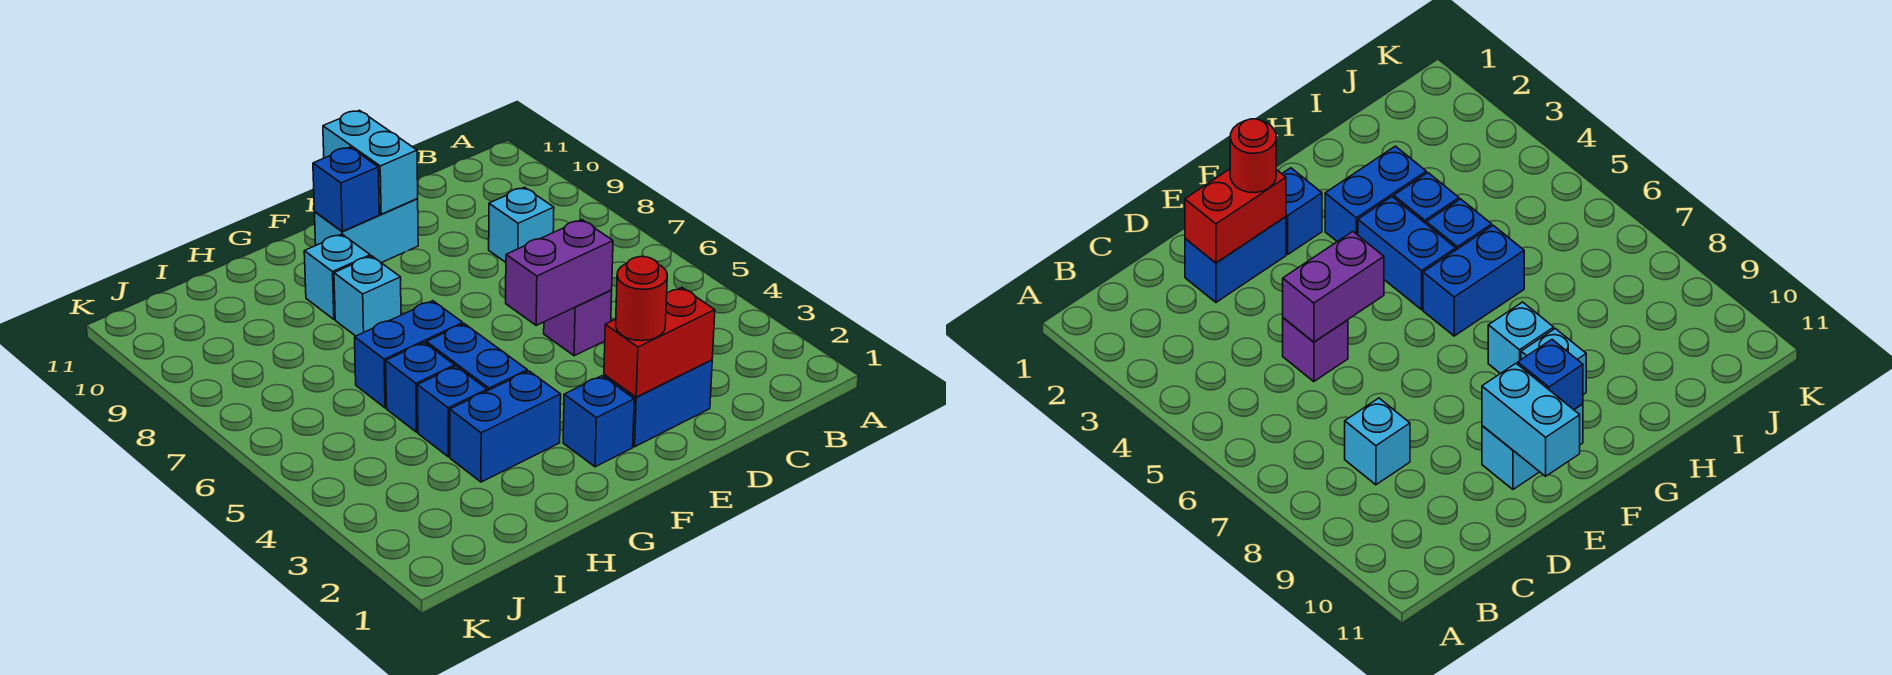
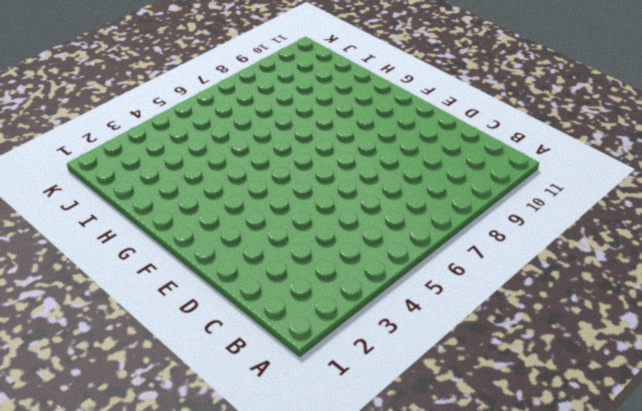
none -> cyan 1x1 brick [489,187,554,262]
none -> blue 1x2 brick [604,360,712,447]
none -> purple 1x1 brick [544,290,612,356]

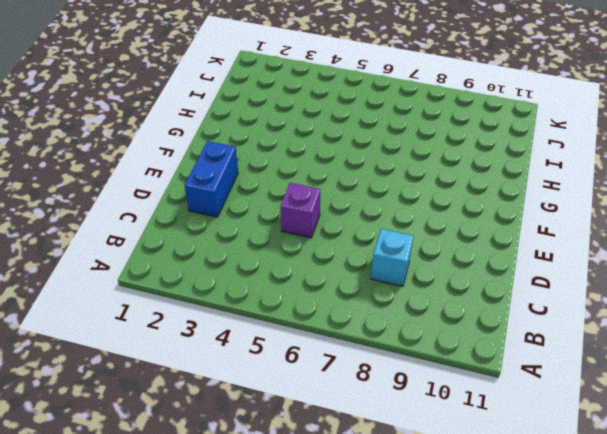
none -> cyan 1x2 brick [315,199,418,263]
none -> blue 1x1 brick [563,376,634,467]
none -> blue 1x2 brick [450,371,561,482]

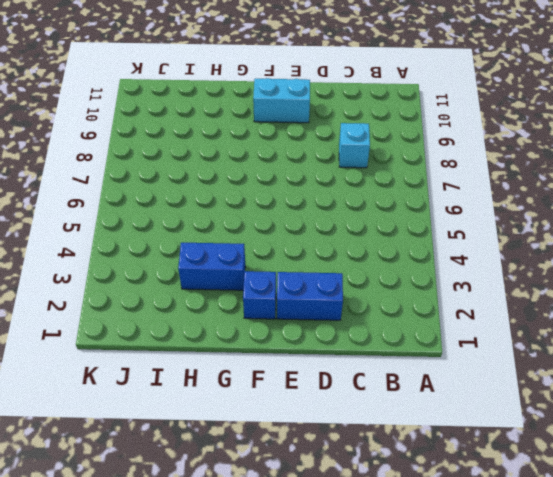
none -> purple 1x1 brick [544,290,612,356]
none -> blue 1x2 brick [426,324,527,391]
none -> blue 1x2 brick [355,301,463,408]

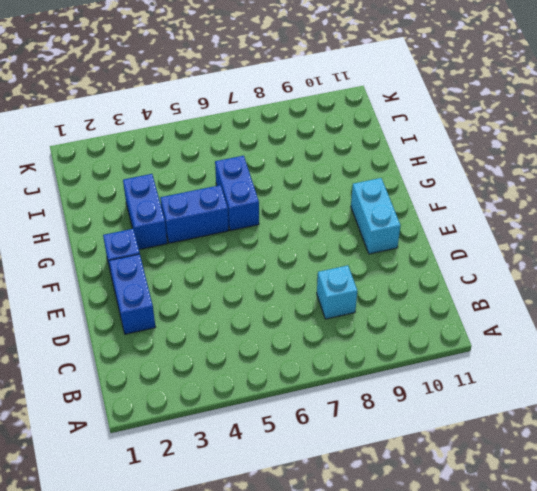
none -> purple 1x1 brick [544,290,612,356]
none -> cyan 1x1 brick [334,256,401,336]
none -> cyan 1x1 brick [304,234,370,319]

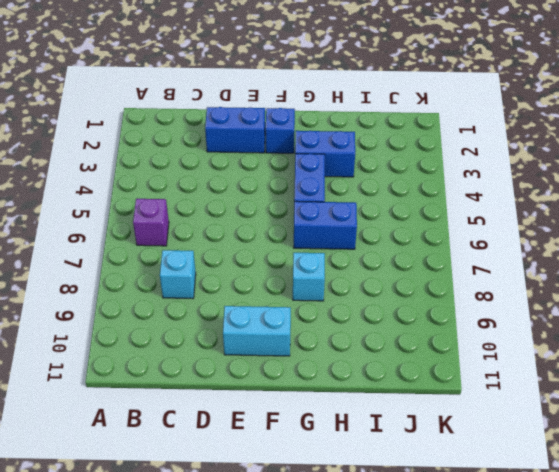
purple 1x1 brick [133,199,169,246] -> purple 1x1 brick moved to [544,290,612,356]
none -> cyan 1x1 brick [304,234,370,319]
none -> blue 1x1 brick [417,366,487,457]
none -> blue 1x1 brick [386,342,455,432]

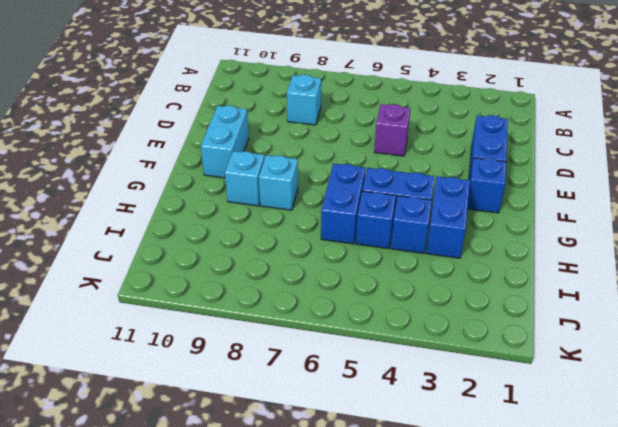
none -> red 1x2 brick [604,288,715,397]
none -> purple 1x2 brick [506,220,613,325]
none -> cyan 1x2 brick [323,110,418,214]

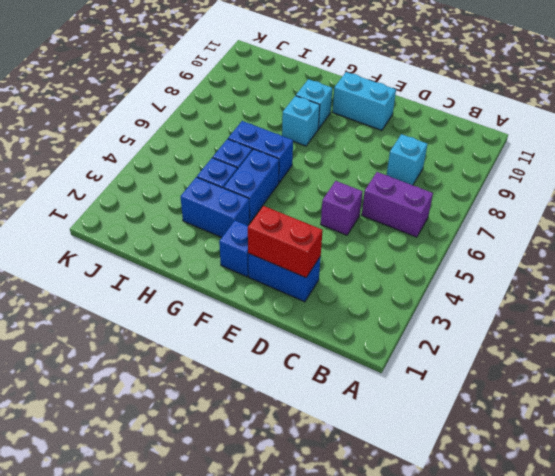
purple 1x2 brick [362,172,433,237] -> purple 1x2 brick moved to [506,220,613,325]
none -> cyan 1x2 brick [323,110,418,214]
none -> blue 1x1 brick [313,147,379,231]
none -> red 1x1 round brick [616,257,667,341]

